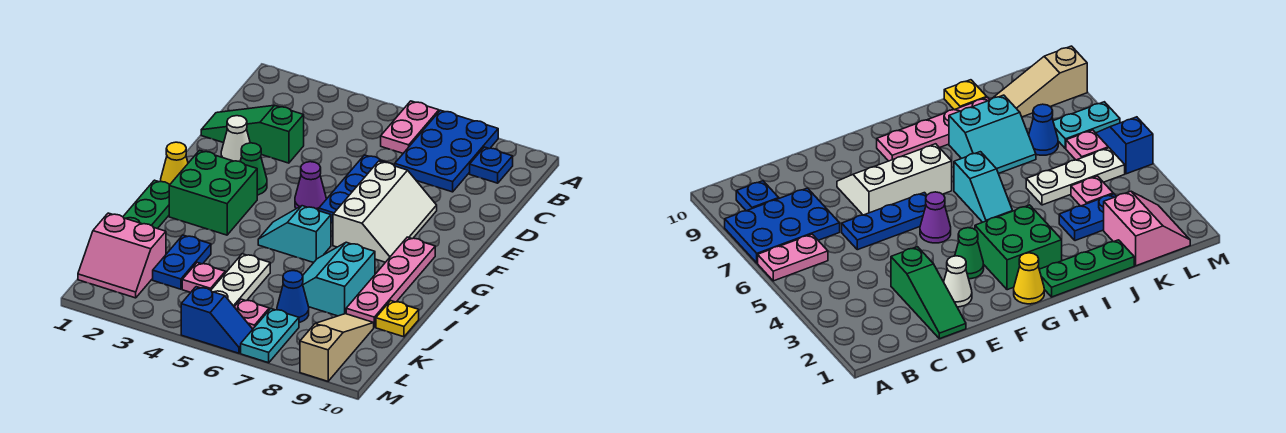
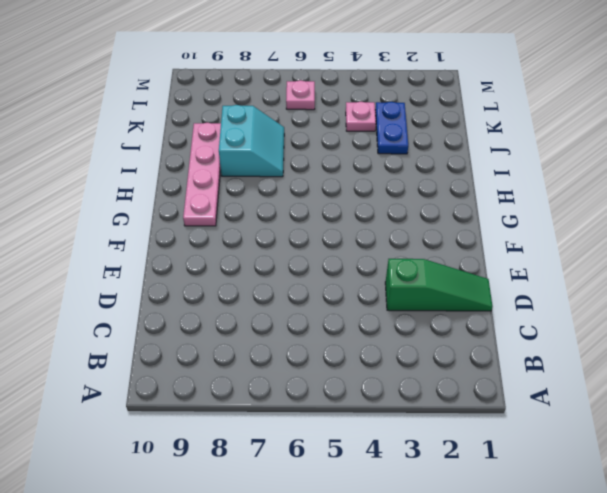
none -> pink 1x2 plate [381,101,439,153]
none -> blue 2x3 plate [395,110,498,192]
none -> blue 1x1 plate [470,147,513,183]

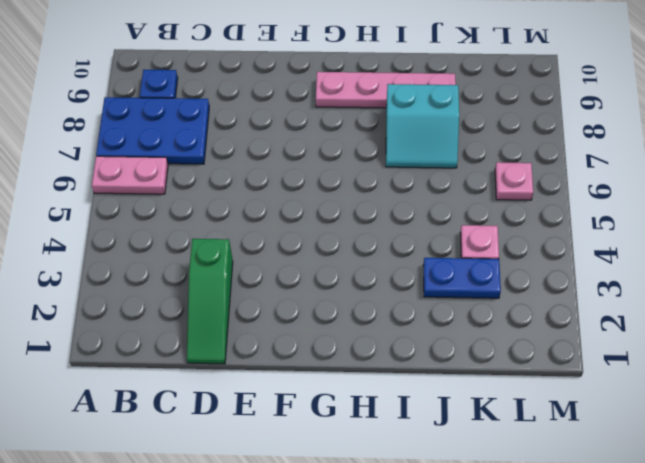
none -> blue 1x3 plate [319,155,388,223]
none -> white 1x1 cone [221,116,250,162]
none -> white 2x3 slope [333,161,437,262]

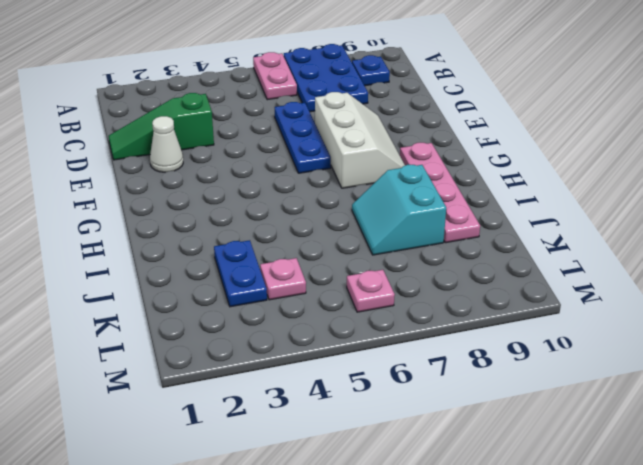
none -> green 1x1 cone [240,143,267,195]
none -> purple 1x1 cone [295,162,326,211]
none -> yellow 1x1 cone [161,142,188,184]

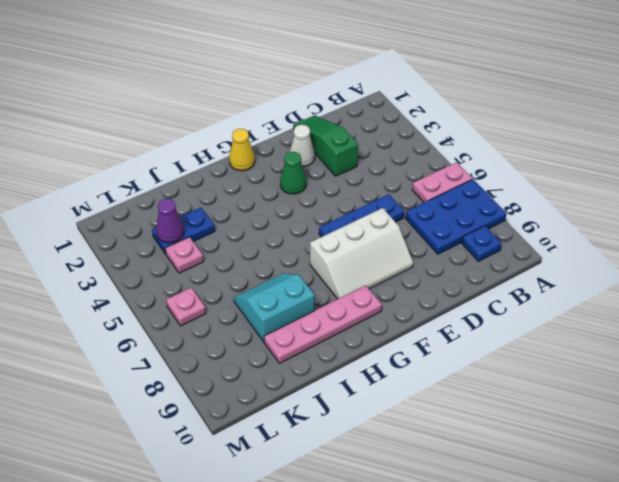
purple 1x1 cone [156,199,184,243] -> purple 1x1 cone moved to [295,162,326,211]
none -> green 2x2 brick [169,150,257,235]
none -> green 1x3 plate [123,180,170,229]
none -> cyan 1x2 slope [258,206,331,263]

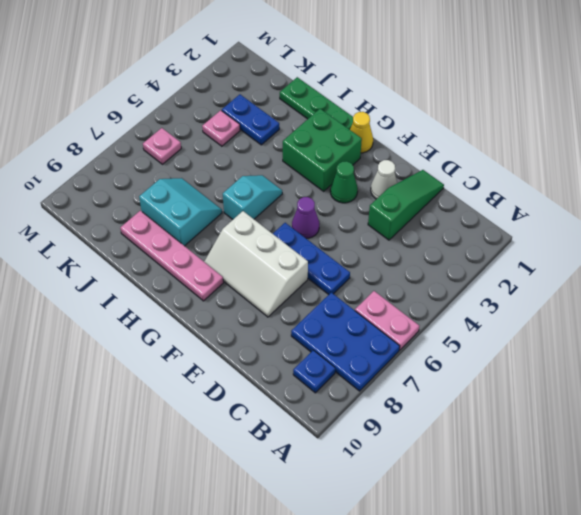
none -> white 1x3 plate [211,254,270,307]
none -> yellow 1x1 plate [376,301,419,337]
none -> pink 2x2 slope [78,213,166,298]

